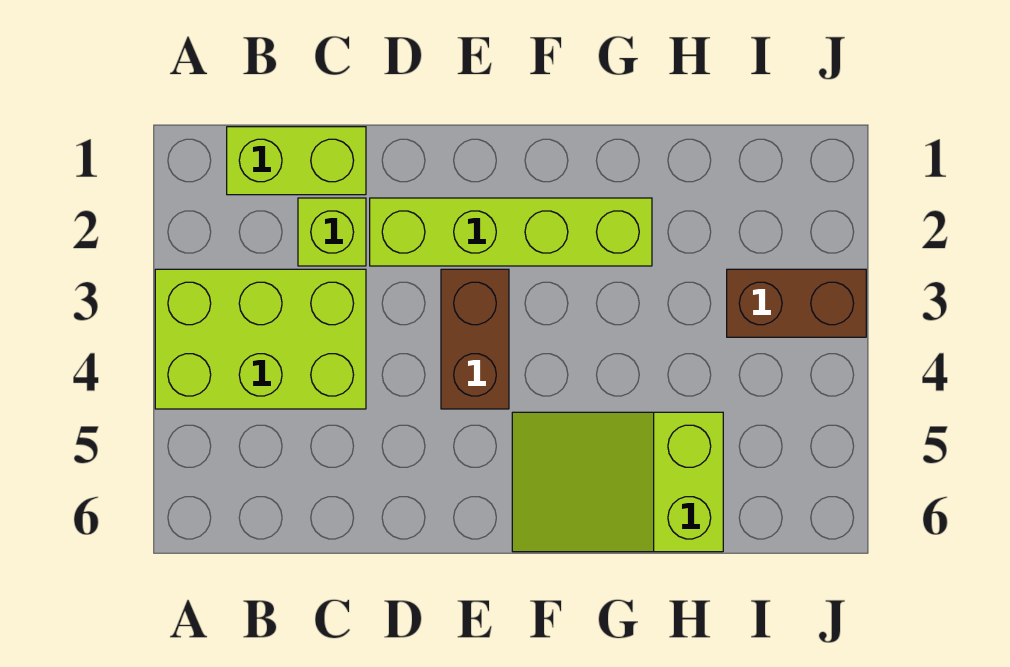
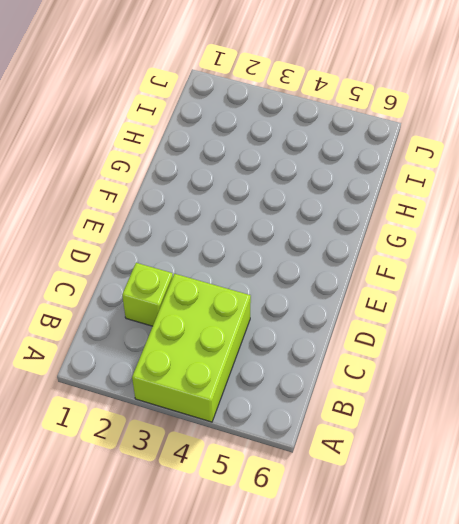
none -> lime 1x2 brick [227,127,366,195]
none -> lime 1x4 brick [370,198,652,266]

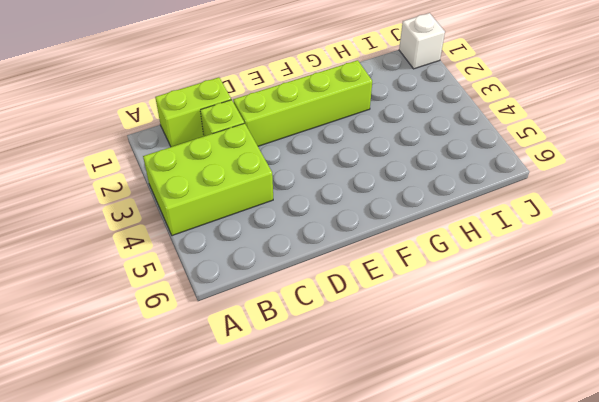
white 1x1 brick [399,13,445,69] -> none
none -> brown 1x2 brick [441,269,509,409]
none -> lime 2x3 slope [512,412,723,552]

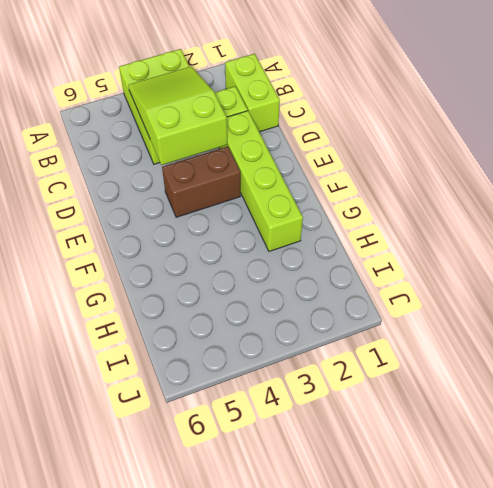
lime 2x3 slope [128,67,227,165] -> lime 2x3 slope moved to [512,412,723,552]
none -> brown 1x2 brick [727,269,866,337]

